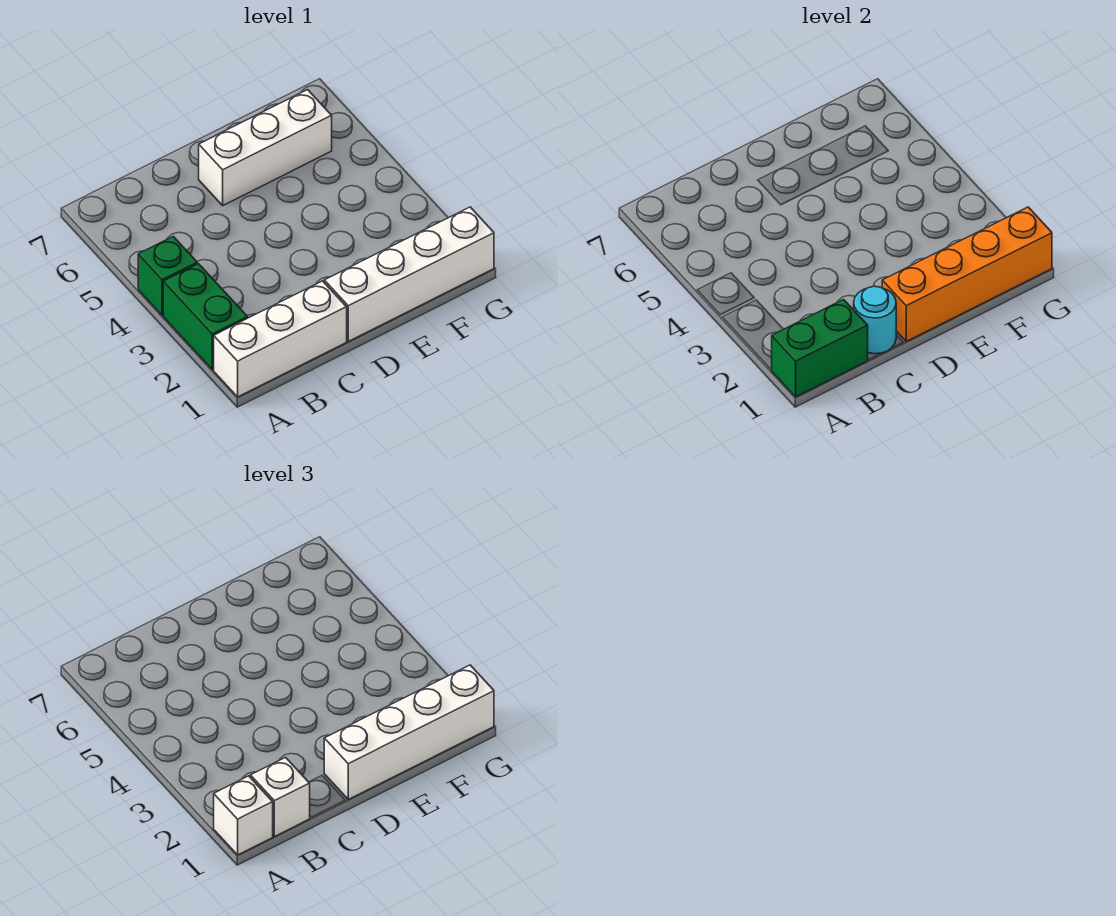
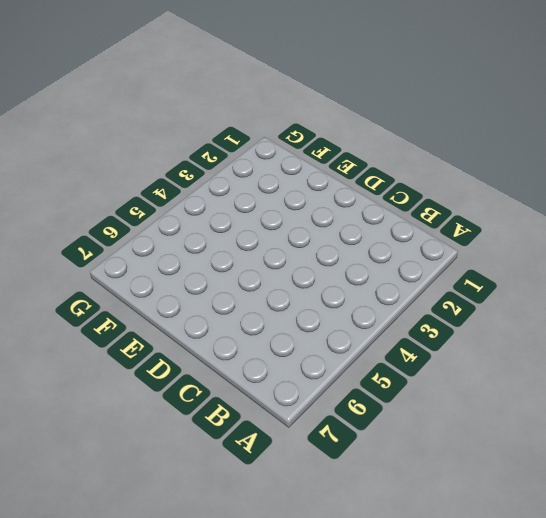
none -> white 1x3 brick [214,281,347,397]
none -> green 1x2 brick [163,264,248,370]

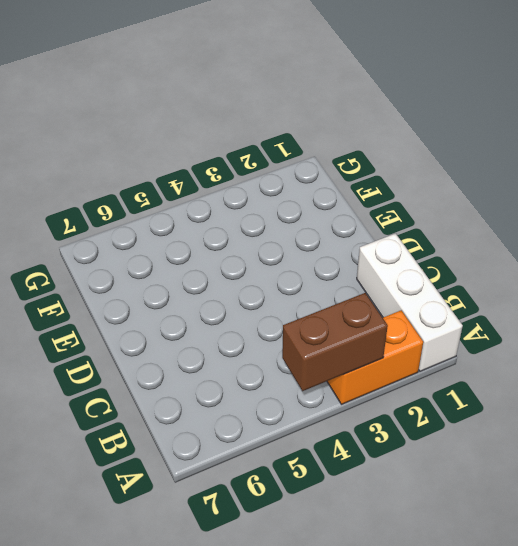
orange 1x2 brick [327,310,423,404] -> green 1x2 brick [163,264,248,370]
brown 1x2 brick [282,293,388,391] -> none
none -> green 1x1 brick [138,236,197,316]
none -> white 1x4 brick [324,207,494,341]

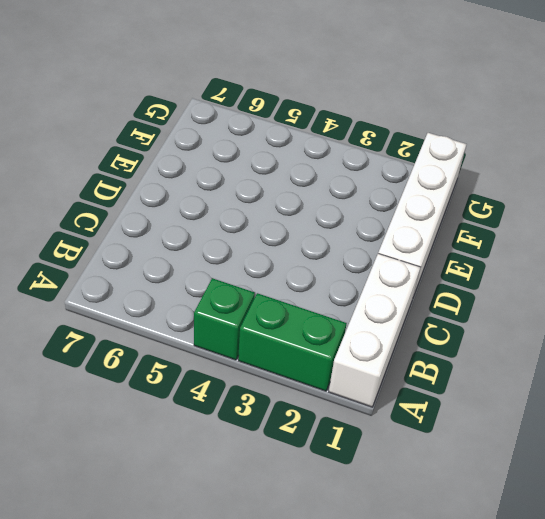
none -> white 1x3 brick [199,90,332,205]
none -> green 1x2 brick [772,300,868,397]

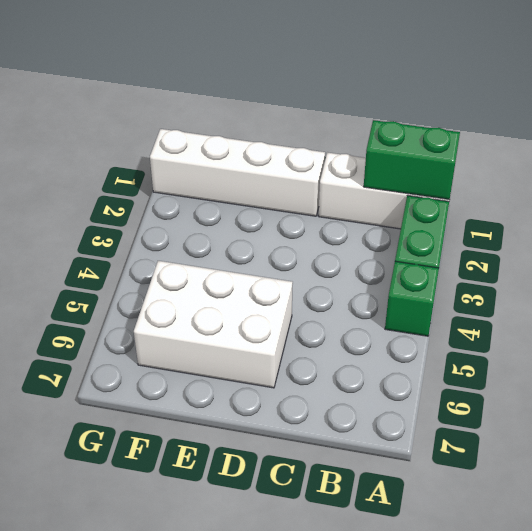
white 2x3 brick [134,261,293,388] -> white 1x3 brick [199,90,332,205]
none -> cyan 1x1 round brick [854,286,896,354]
none -> orange 1x4 brick [882,207,1052,341]

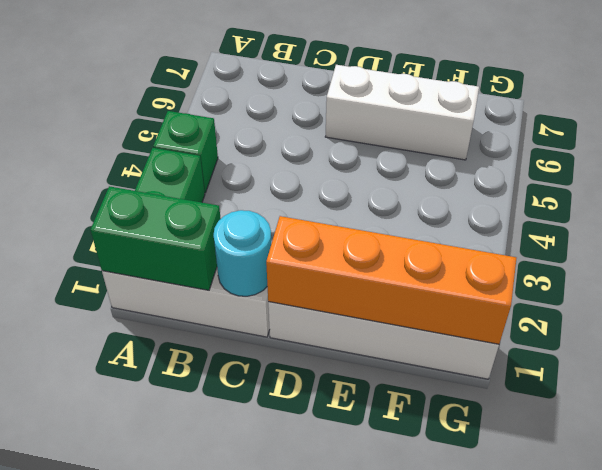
none -> white 1x1 brick [214,776,273,855]
none -> white 1x1 brick [251,758,310,837]

